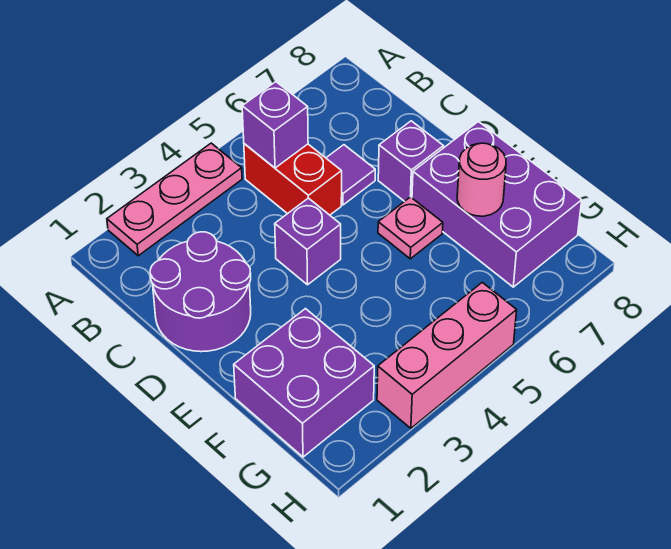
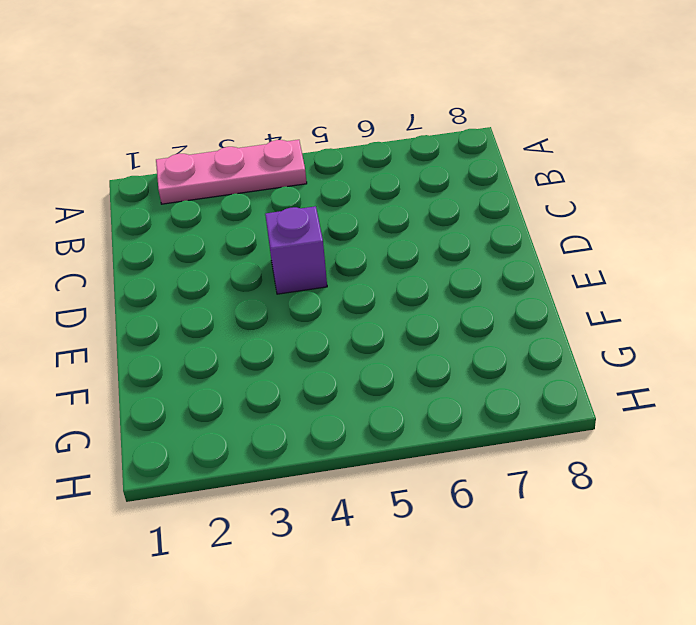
none -> red 1x2 brick [244,144,342,215]
none -> purple 2x2 round brick [150,232,251,352]
none -> purple 1x1 tile [326,145,375,205]

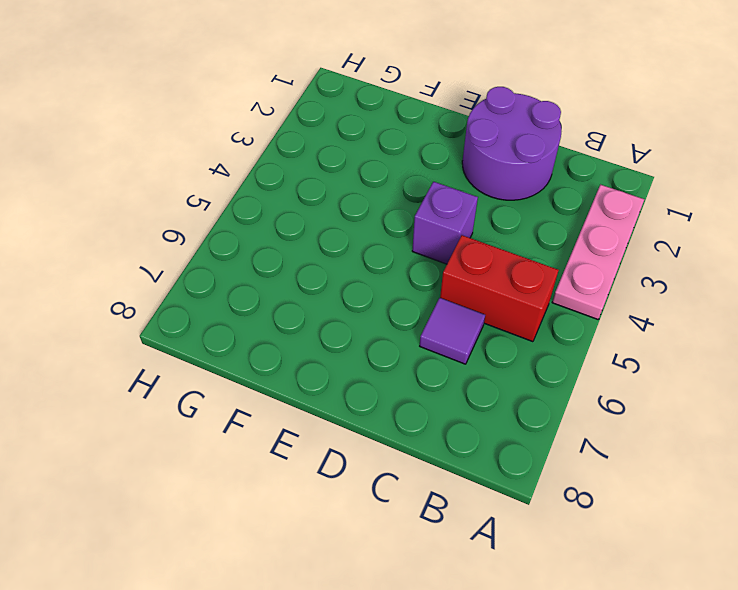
none -> purple 1x1 brick [378,121,443,201]
none -> pink 1x1 plate [378,197,443,259]
none -> purple 2x3 brick [412,122,582,287]

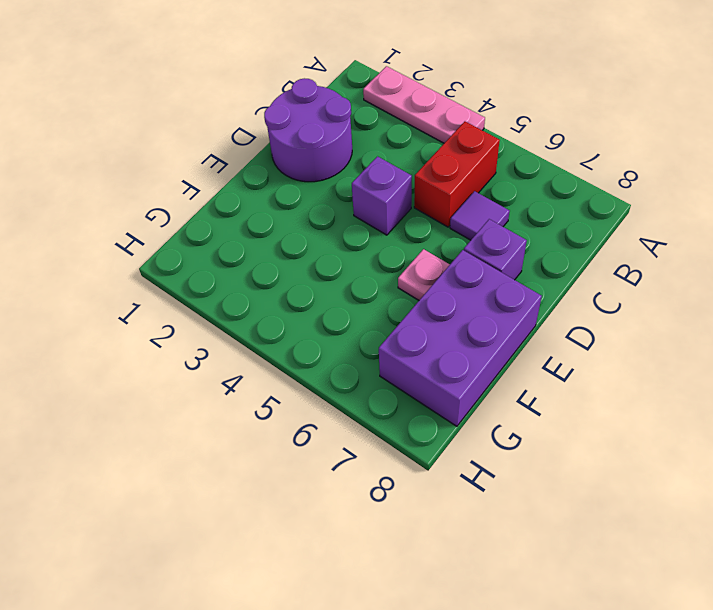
none -> purple 2x2 brick [234,309,374,457]
none -> pink 1x3 brick [377,282,517,428]
none -> purple 1x1 brick [242,82,308,168]

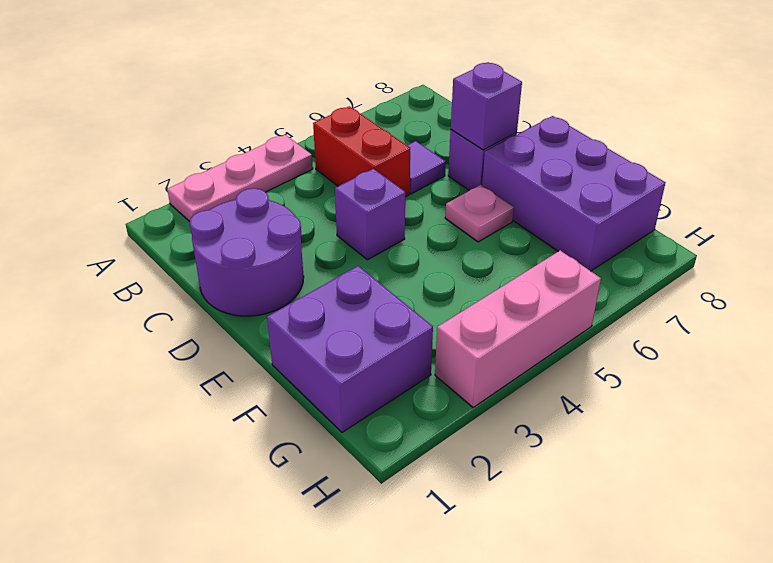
purple 1x1 brick [451,63,522,150] -> purple 1x1 brick moved to [242,82,308,168]
none -> pink 1x1 round brick [457,143,506,216]

